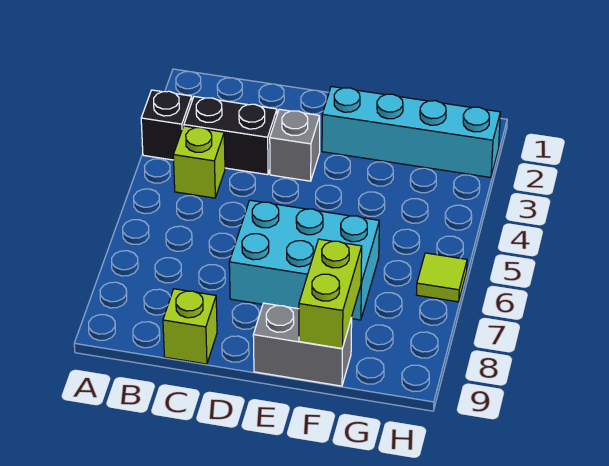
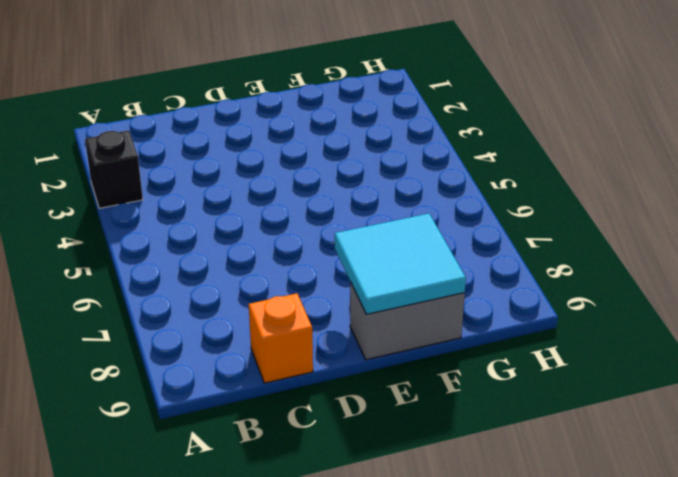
orange 1x1 brick [249,293,313,383] -> lime 1x1 brick [163,289,217,364]
cyan 2x2 tile [335,213,466,314] -> lime 1x2 brick [299,239,362,349]
none -> black 1x2 brick [184,97,277,175]
none -> lime 1x1 brick [173,126,225,198]

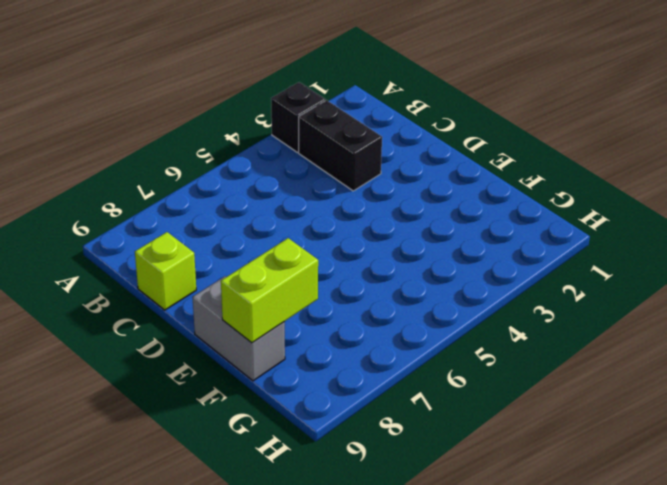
none -> lime 1x1 brick [173,126,225,198]
none -> grey 1x1 brick [270,109,320,181]

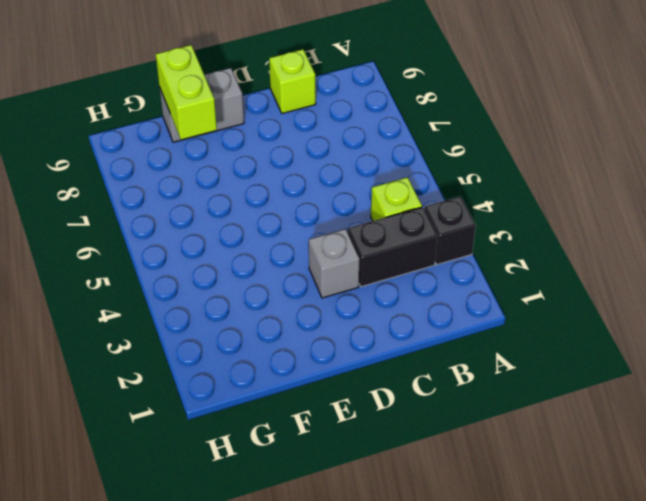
none -> cyan 2x3 brick [229,200,379,320]
none -> cyan 1x4 brick [322,86,500,178]

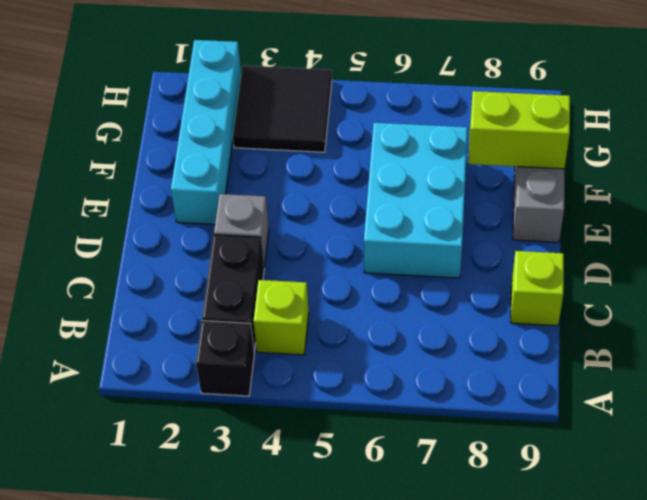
black 2x2 tile [233,66,332,152] -> none
none -> lime 1x1 tile [416,253,467,302]

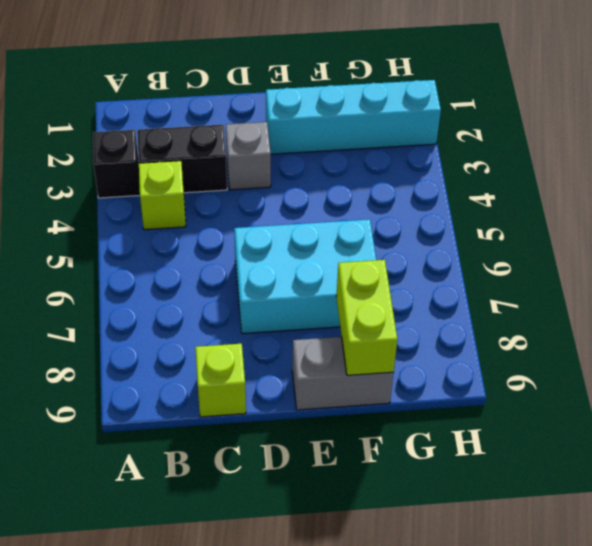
none -> lime 1x1 tile [416,253,467,302]

